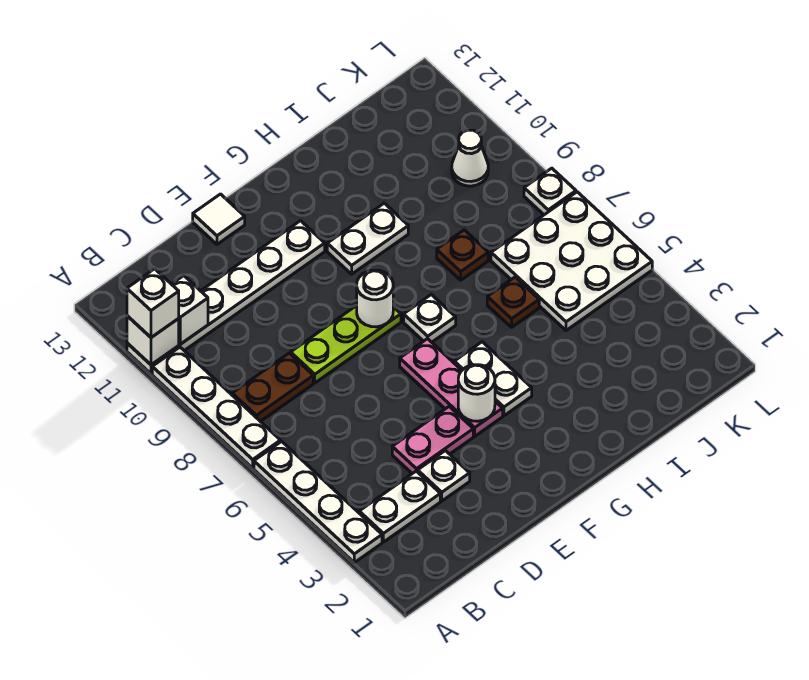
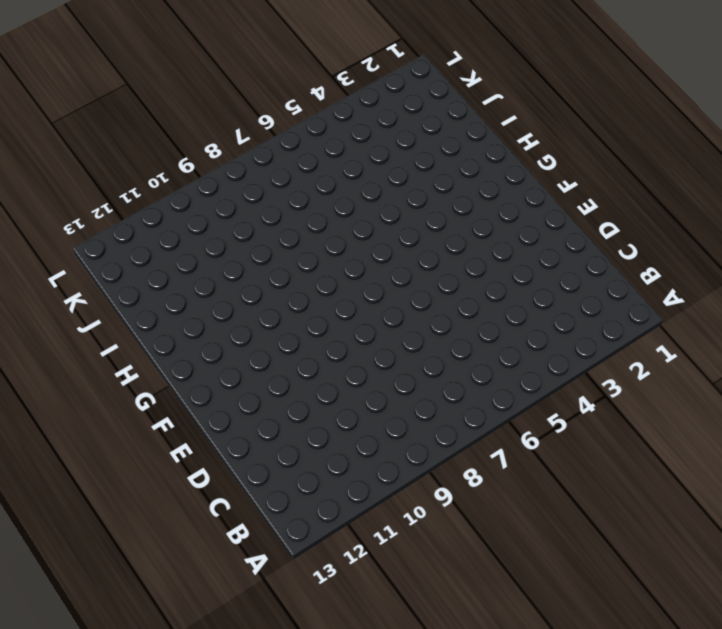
none -> white 1x4 plate [254,441,382,563]
none -> white 1x4 plate [152,347,280,468]
none -> white 1x6 plate [127,221,325,374]

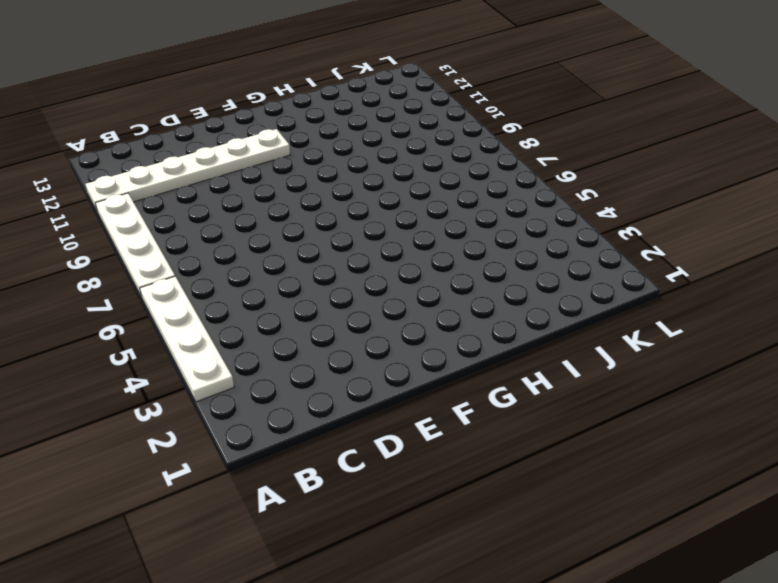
none -> white 1x2 plate [359,471,440,542]
none -> brown 1x2 plate [232,353,313,422]
none -> white 1x1 plate [418,451,470,501]

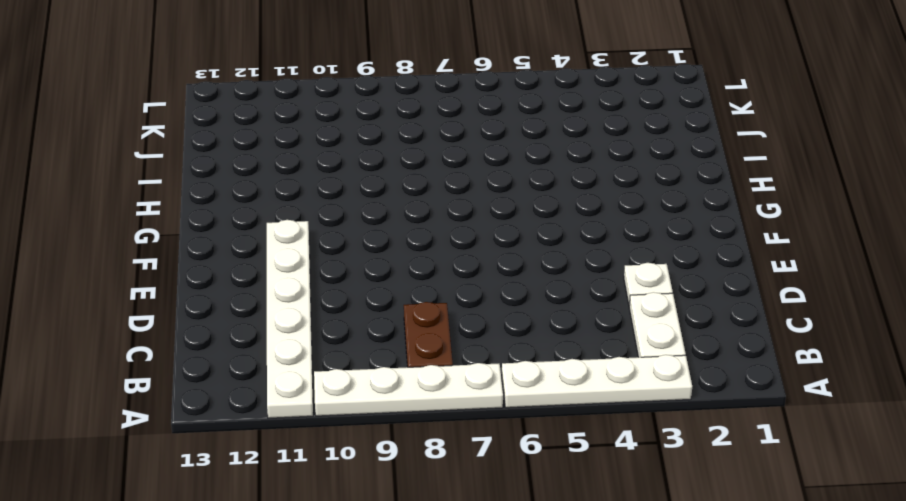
none -> pink 1x2 plate [392,407,473,474]
none -> lime 1x3 plate [291,306,401,383]
none -> white 1x1 tile [193,194,245,244]

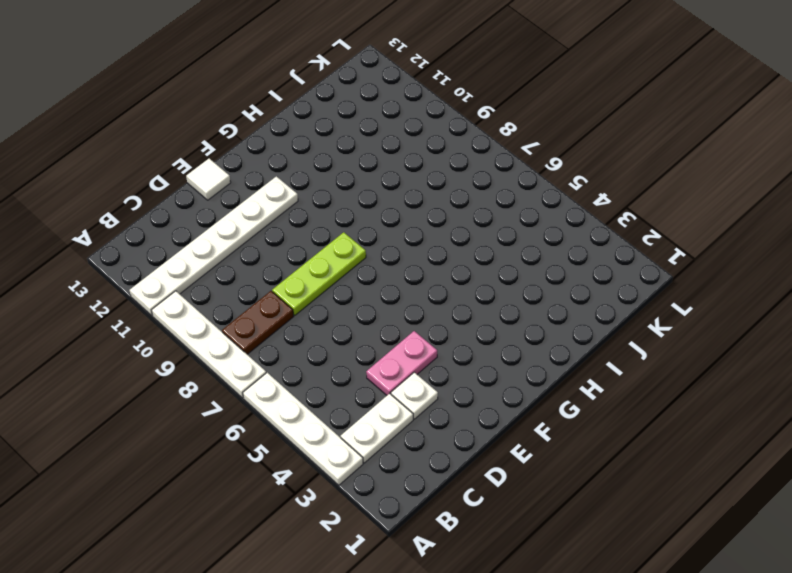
none -> pink 1x3 plate [400,339,503,436]
none -> white 1x2 plate [454,342,532,416]
none -> white 1x1 plate [404,295,456,342]

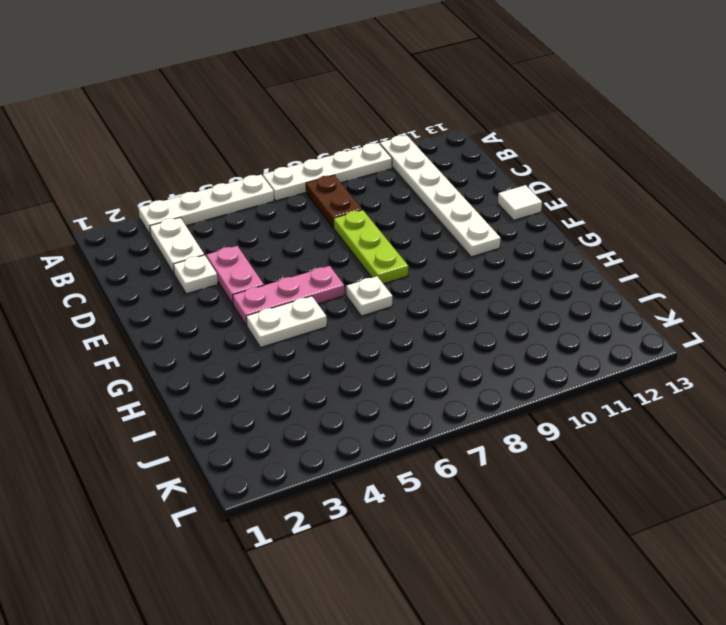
none -> white 1x2 plate [327,203,408,274]
none -> brown 1x1 plate [487,277,539,327]
none -> brown 1x1 plate [437,230,488,280]

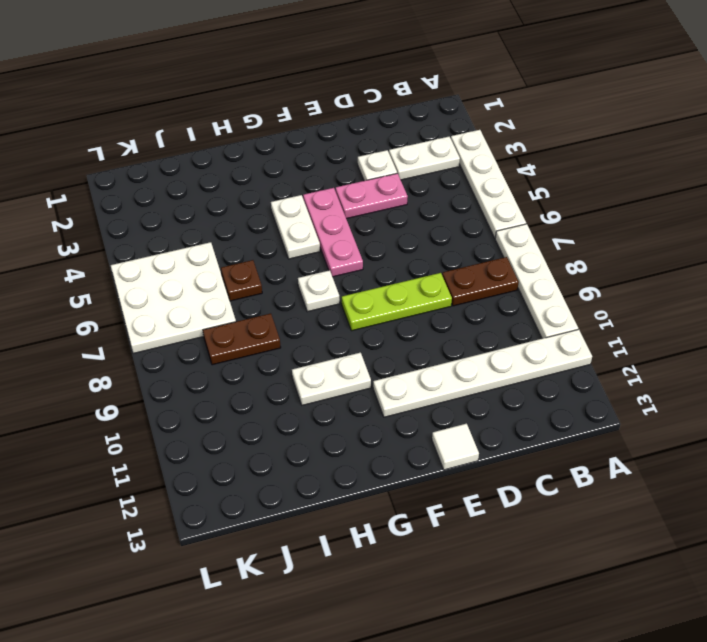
brown 1x2 plate [203,313,281,365] -> brown 1x1 plate [437,230,488,280]
none -> white 1x1 cone [452,130,488,186]
none -> white 1x1 plate [524,168,576,215]
none -> white 1x1 brick [127,316,179,365]

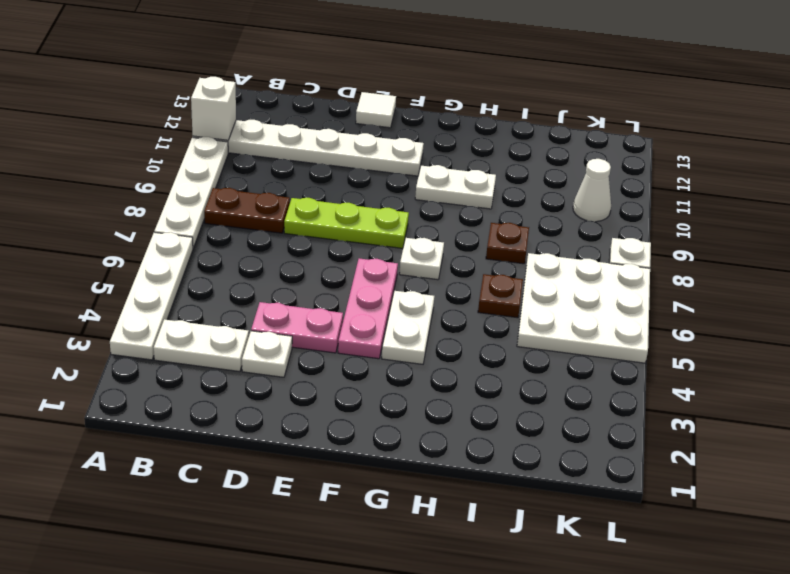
none -> white 1x1 brick [172,276,208,344]
none -> white 1x1 round brick [458,365,495,421]
none -> white 1x1 round brick [357,270,393,327]

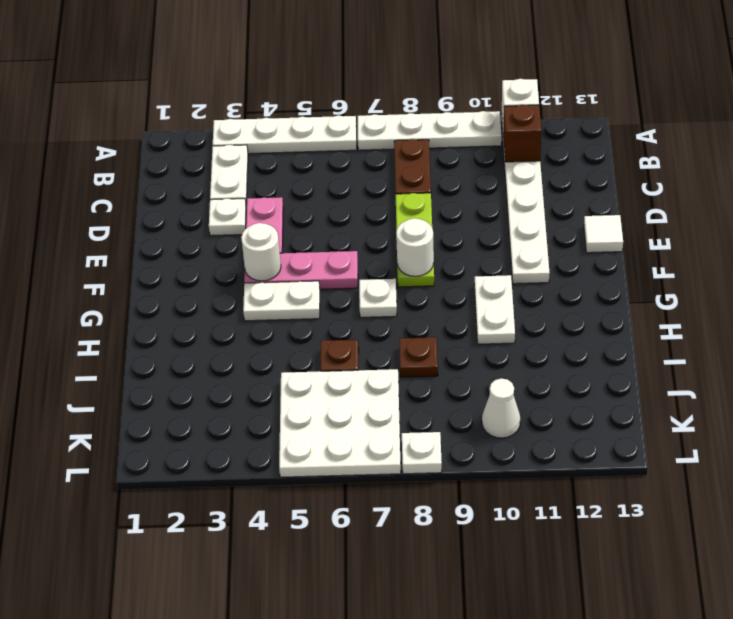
brown 1x1 brick [503,105,541,162] -> white 1x1 brick [172,276,208,344]
none -> white 1x1 brick [127,269,179,337]

